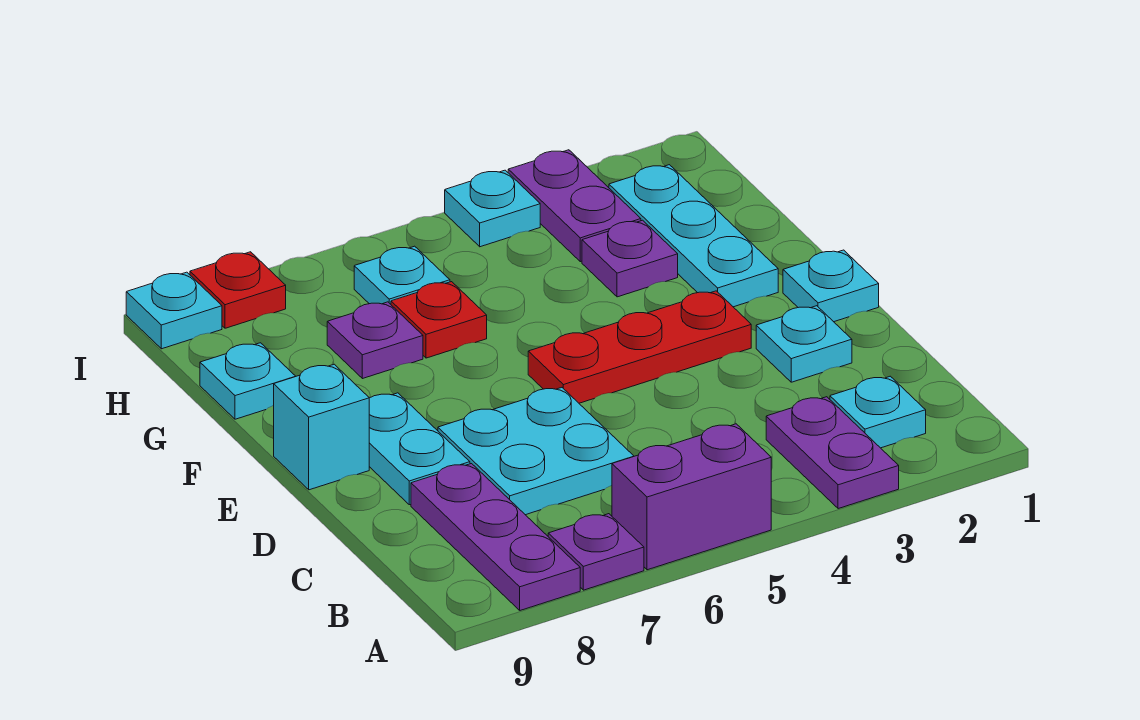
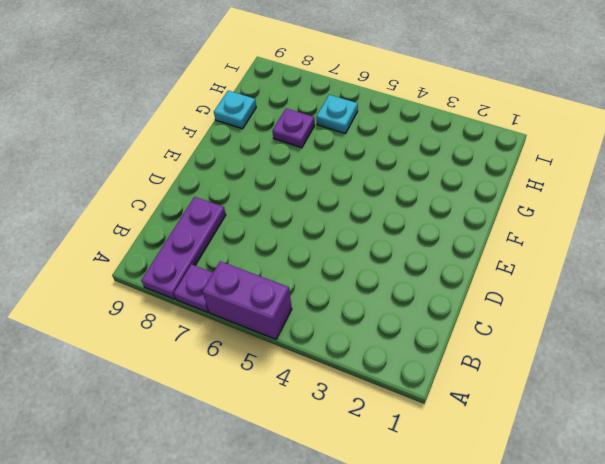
none -> purple 1x2 plate [766,397,899,509]
none -> cyan 1x1 plate [830,376,926,448]
none -> cyan 2x2 plate [438,388,634,515]

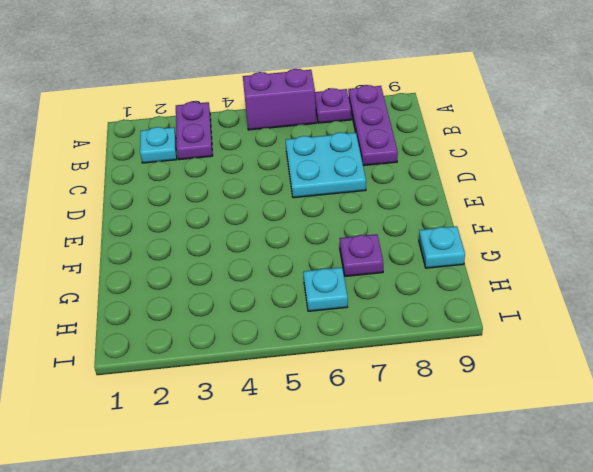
none -> cyan 1x1 plate [756,306,852,382]
none -> cyan 1x2 plate [369,393,470,505]
none -> cyan 1x1 plate [783,250,879,322]

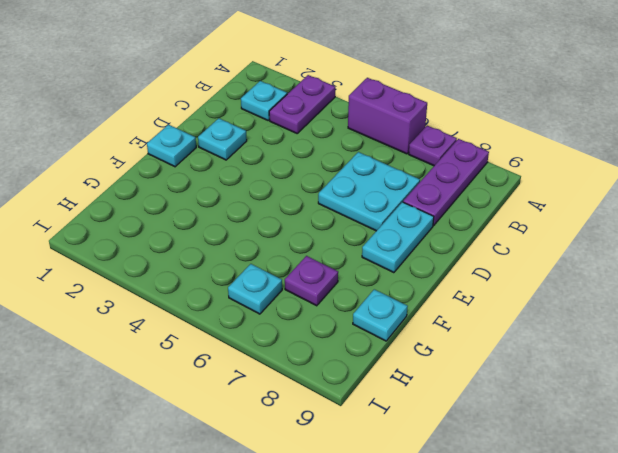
none -> red 1x3 plate [528,291,751,403]
none -> cyan 1x1 brick [274,364,369,490]
none -> cyan 1x3 plate [609,165,778,307]

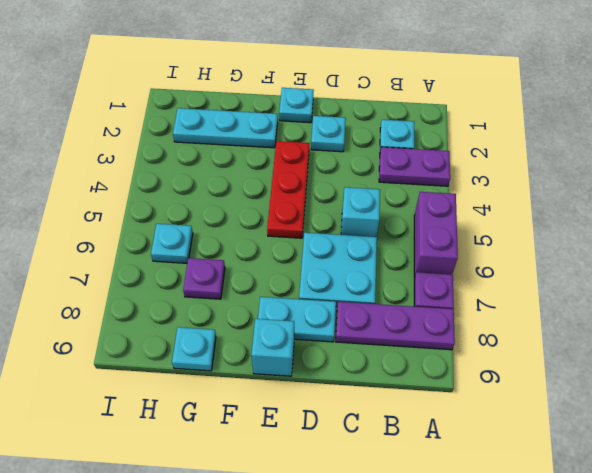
cyan 1x1 brick [341,187,380,237] -> none
none -> purple 1x1 plate [582,220,678,297]
none -> red 1x1 plate [391,282,487,358]
none -> purple 1x2 plate [508,150,641,262]

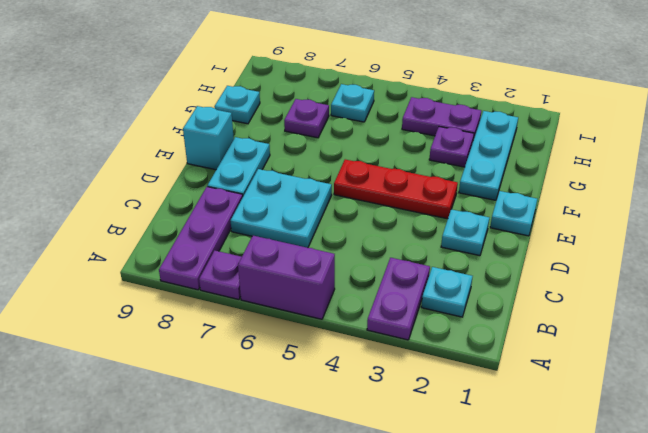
purple 1x2 plate [402,97,481,140] -> purple 1x2 plate turned to [508,150,641,262]
none -> red 1x1 plate [391,282,487,358]
none -> cyan 1x1 plate [445,170,540,247]
none -> red 1x1 plate [190,252,286,328]

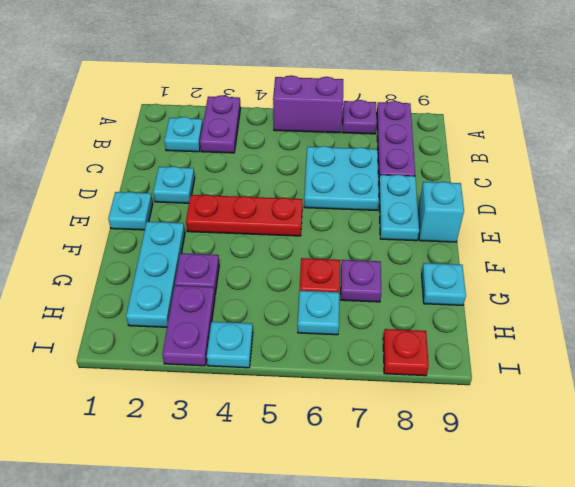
none -> cyan 1x1 plate [126,272,222,349]

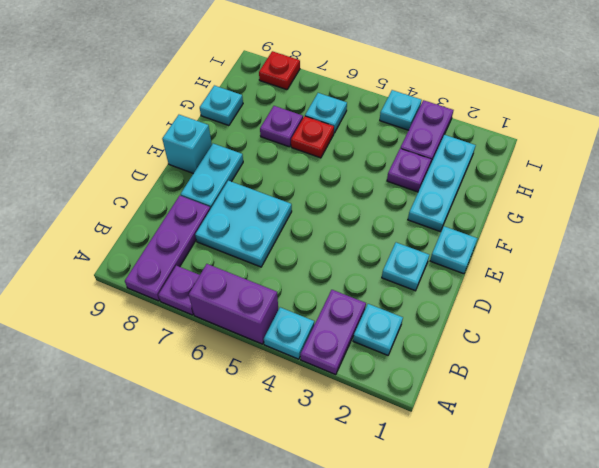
cyan 1x1 plate [264,307,314,359] -> cyan 1x1 plate moved to [126,272,222,349]
none -> red 1x3 plate [528,291,751,403]

